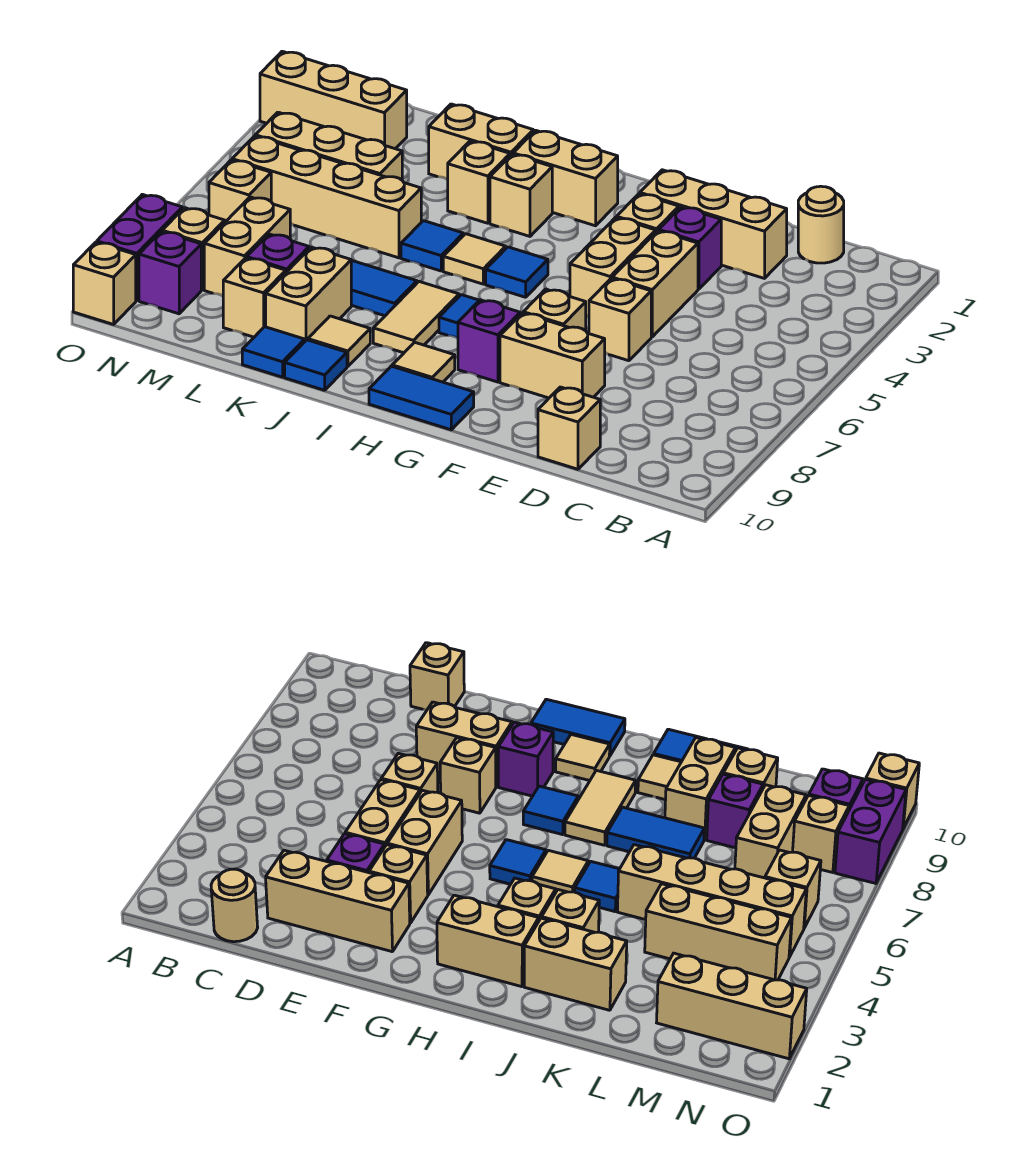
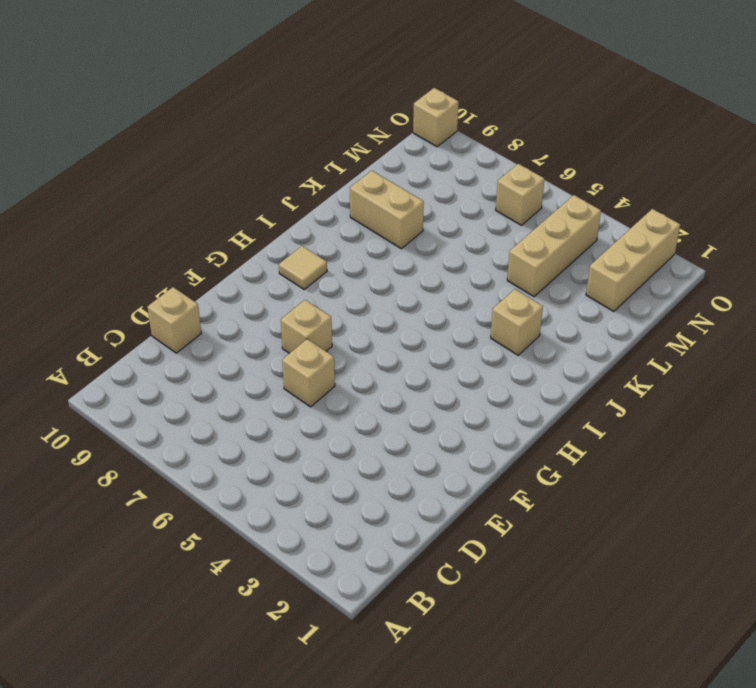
none -> tan 1x1 round brick [798,186,844,263]
none -> tan 1x3 brick [640,170,787,278]
none -> purple 1x1 brick [659,207,721,289]
none -> tan 1x2 brick [612,231,698,337]

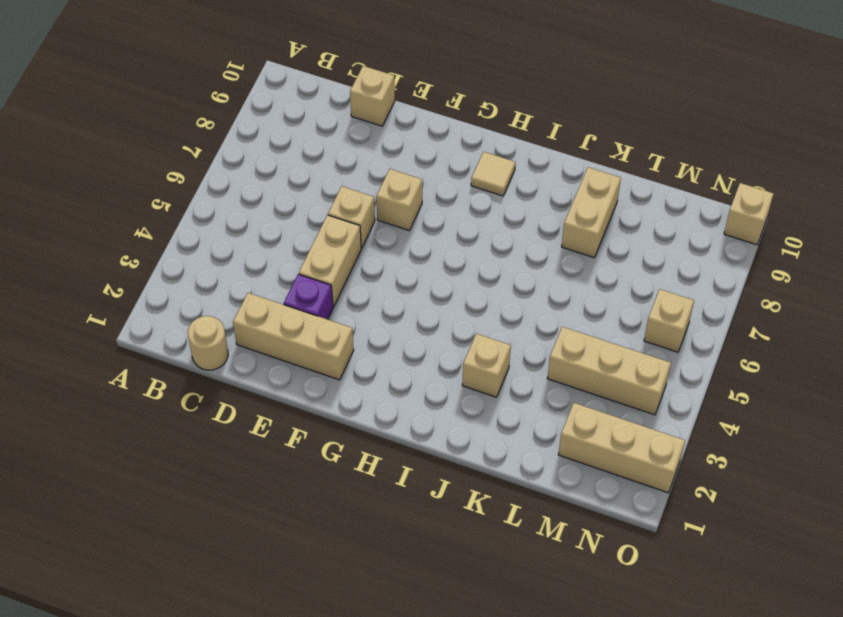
none -> tan 1x2 brick [500,313,605,398]
none -> tan 1x1 brick [617,194,679,232]
none -> tan 1x2 brick [570,218,656,317]
none -> purple 1x1 brick [458,300,520,382]

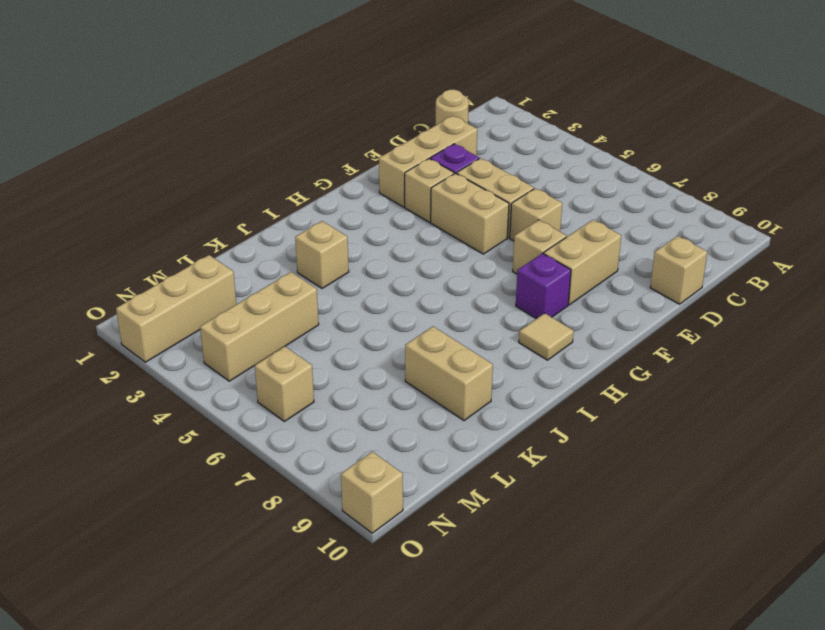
none -> blue 1x2 tile [369,366,474,430]
none -> tan 1x2 brick [513,130,618,226]
none -> blue 1x1 tile [486,247,548,297]
none -> blue 1x1 tile [439,295,479,338]

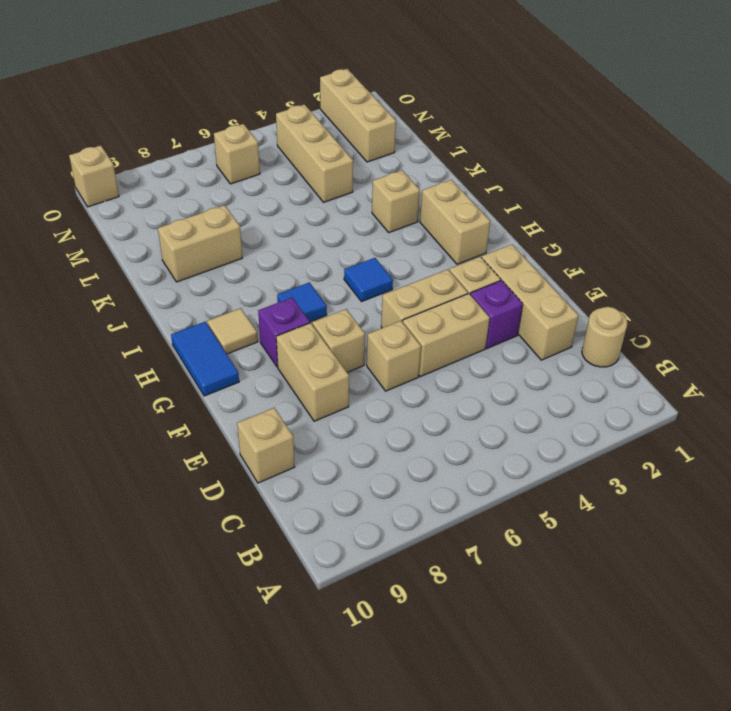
none -> tan 1x1 brick [490,154,552,236]
none -> tan 1x1 tile [443,234,506,284]
none -> tan 1x2 tile [373,282,459,353]
none -> tan 1x2 brick [429,104,533,180]

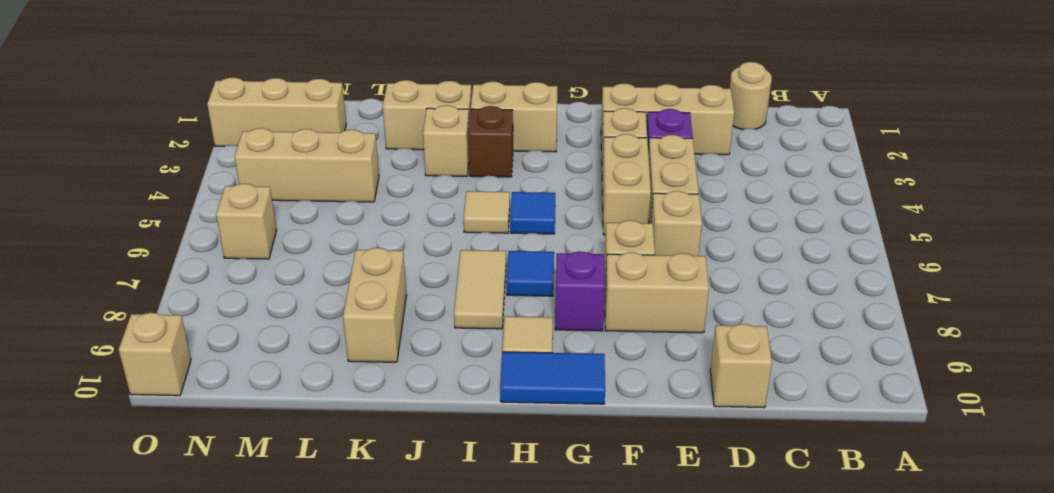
brown 1x1 brick [468,106,513,177] -> tan 1x1 brick [490,154,552,236]
none -> blue 1x1 tile [401,221,463,271]
none -> blue 1x2 tile [351,260,417,316]
none -> tan 1x1 tile [308,316,370,366]
none -> blue 1x1 tile [285,340,347,390]

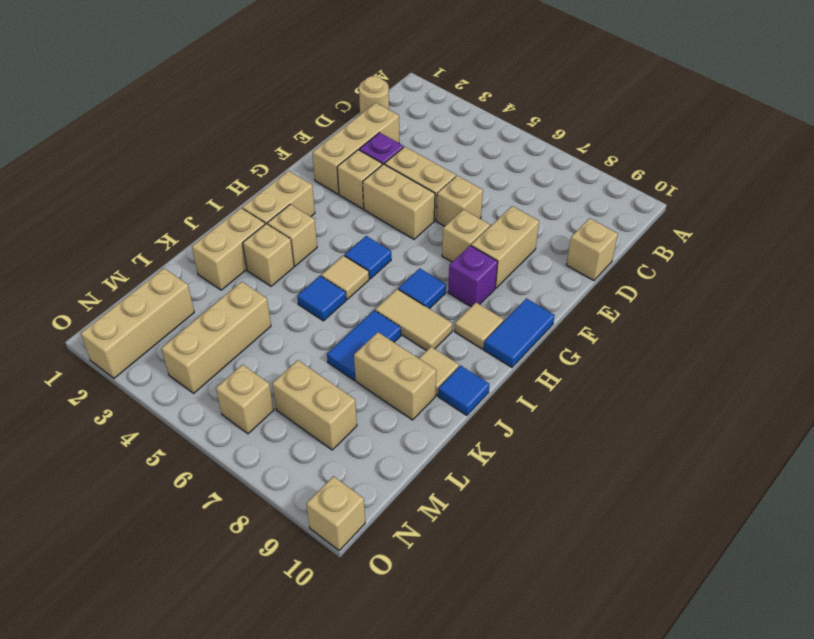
none -> tan 1x4 brick [232,136,421,258]
none -> blue 1x1 tile [242,327,305,377]
none -> purple 1x1 brick [247,234,309,272]
none -> tan 1x1 brick [223,258,286,337]

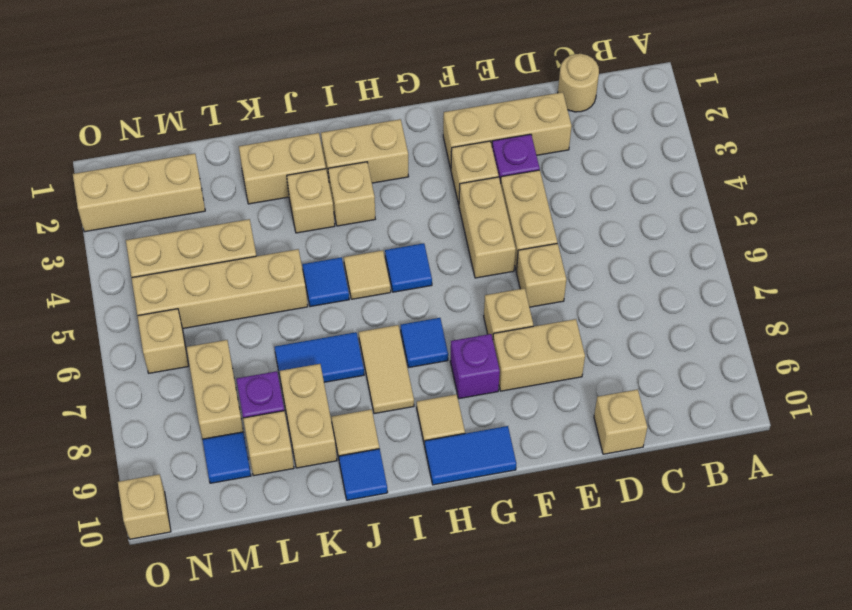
blue 1x1 tile [202,432,251,483] -> blue 1x1 tile moved to [242,327,305,377]
none -> tan 1x1 brick [162,208,225,290]
none -> purple 1x1 brick [139,232,201,314]
none -> purple 1x2 brick [97,194,182,301]

